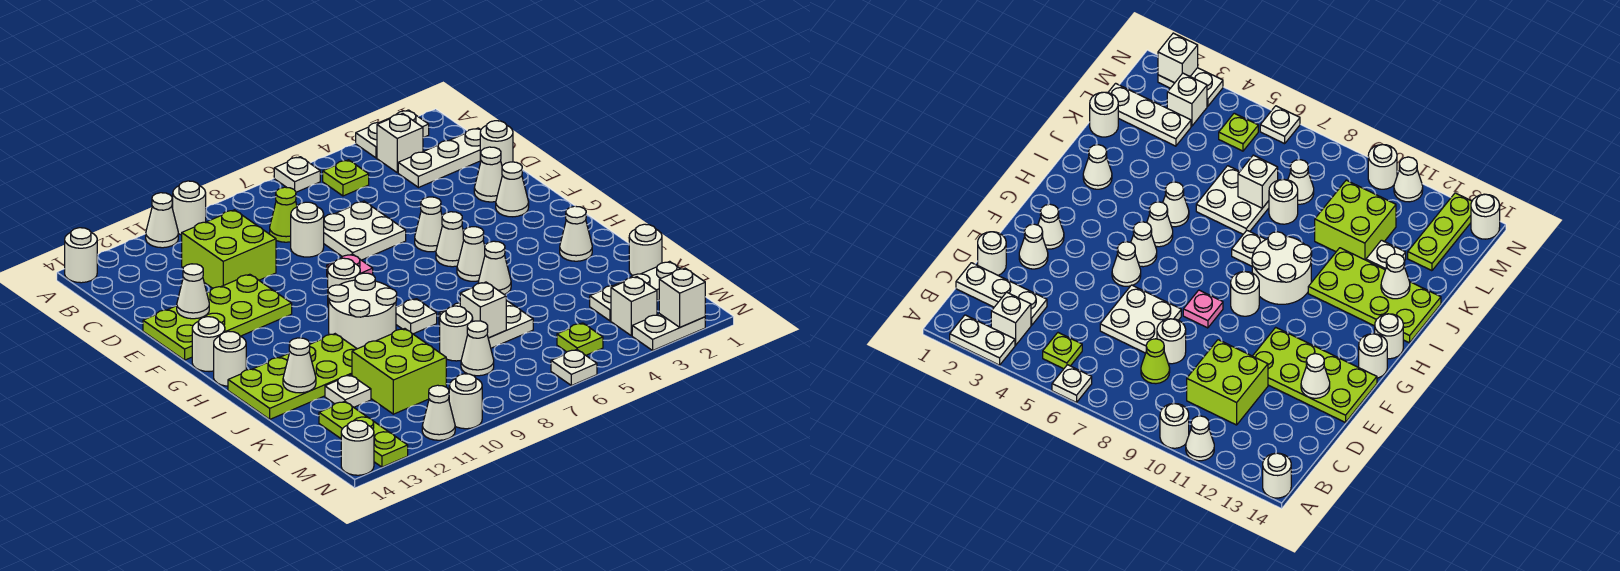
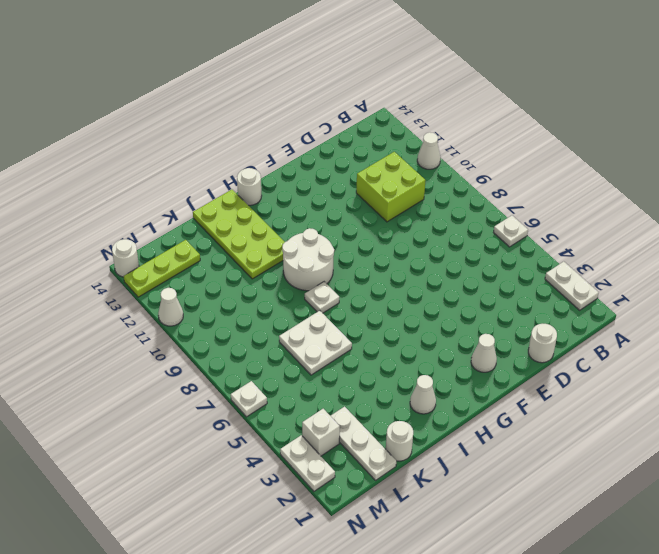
none -> white 1x1 round brick [173,181,206,235]
none -> white 1x1 round brick [65,228,97,283]
none -> white 1x1 brick [377,113,423,173]
none -> lime 1x1 plate [323,160,369,196]

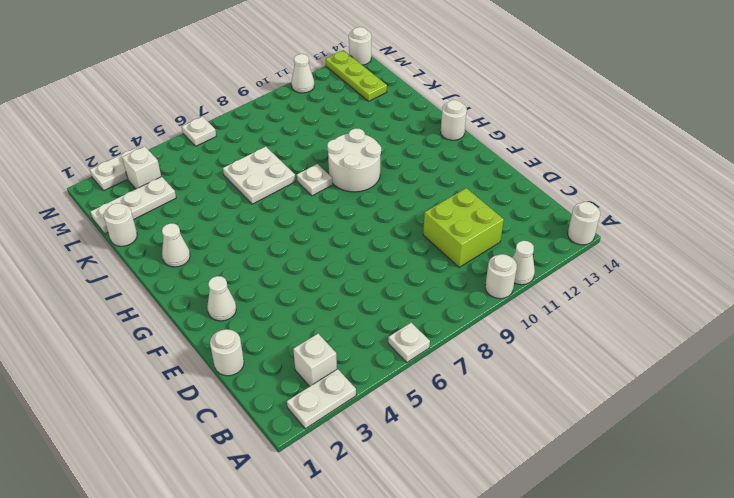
none -> lime 1x1 plate [323,160,369,196]
none -> white 1x3 plate [398,128,481,188]
none -> lime 1x1 cone [270,187,297,242]
none -> white 2x2 plate [324,201,406,260]

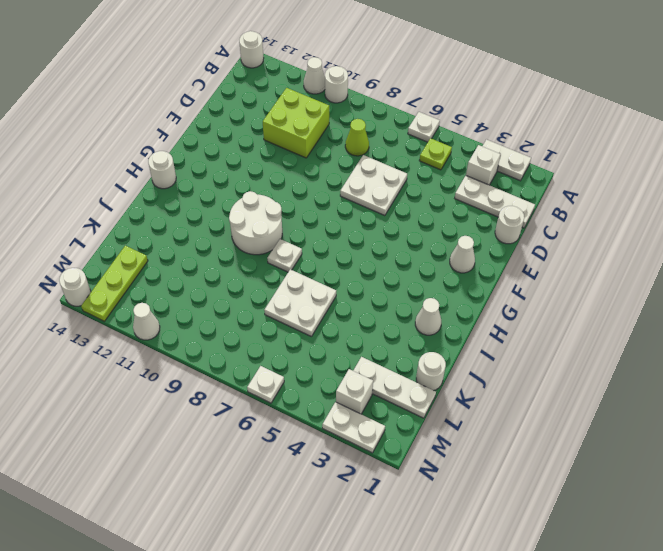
none -> white 1x1 round brick [291,202,324,257]
none -> white 1x1 cone [474,147,502,202]
none -> lime 2x4 plate [143,274,292,360]
none -> white 1x1 cone [415,197,443,252]

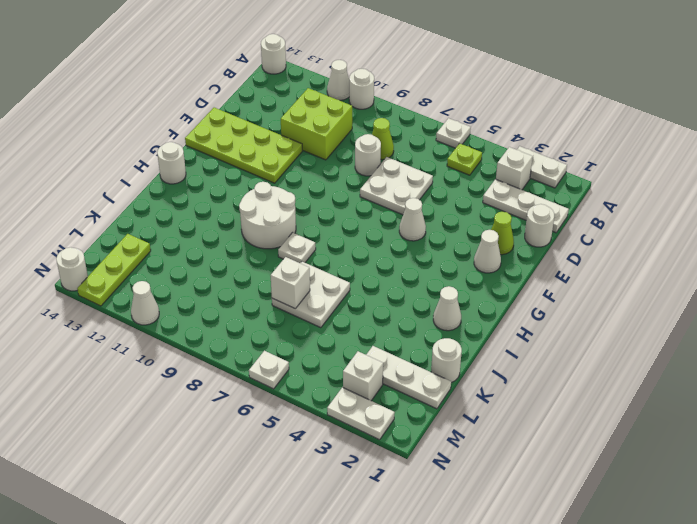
lime 1x1 cone [491,212,514,255] -> white 1x1 cone [474,147,502,202]
none -> pink 1x1 plate [327,254,373,277]
none -> white 1x1 cone [436,212,464,267]
none -> white 1x1 round brick [328,258,360,307]
none -> white 1x1 round brick [192,317,225,372]

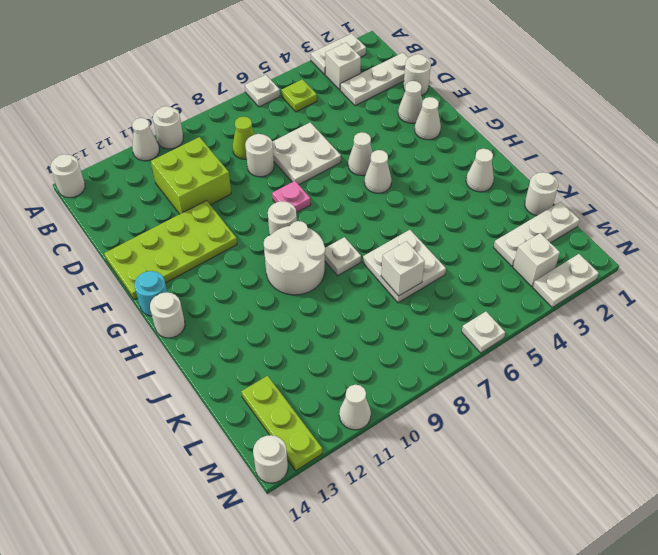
cyan 1x1 round brick [135,271,167,316] -> white 1x1 round brick [192,317,225,372]
none -> white 1x1 cone [457,227,485,281]
none -> white 1x1 cone [478,241,511,295]
none -> lime 2x4 plate [228,334,357,419]
none -> white 1x1 round brick [440,306,473,361]

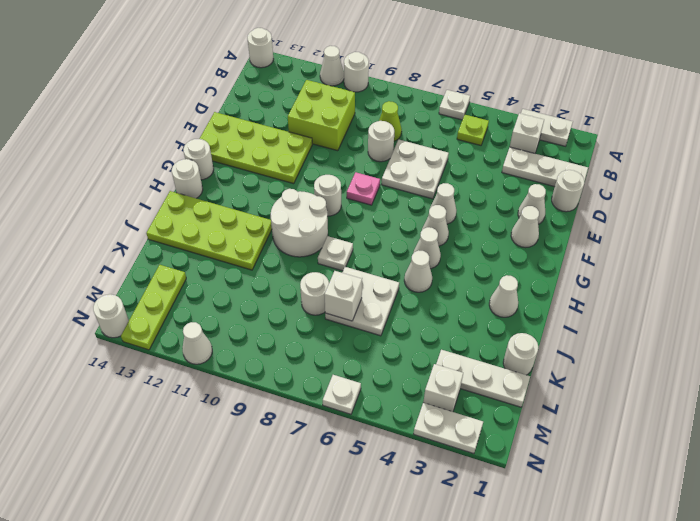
none -> lime 2x2 brick [352,329,446,414]
none -> white 1x1 plate [325,375,371,407]
none -> white 1x1 cone [461,321,494,376]
none -> lime 1x1 plate [557,323,603,355]

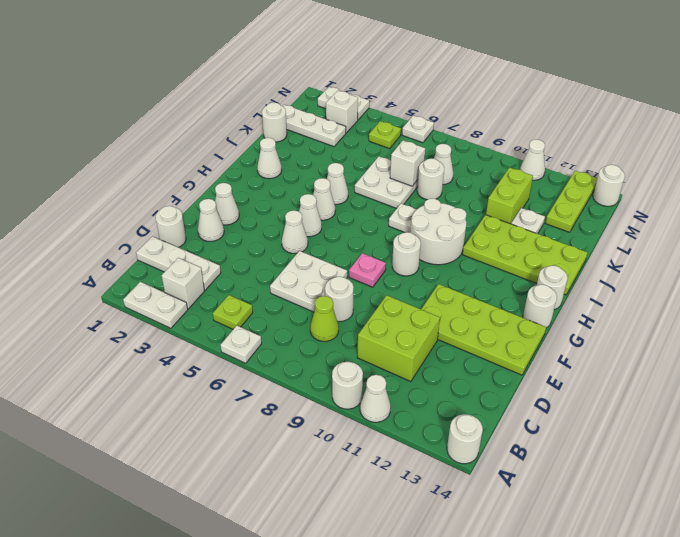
lime 1x2 brick [486,167,533,224] -> lime 2x2 brick [352,329,446,414]
none -> white 1x1 round brick [449,374,482,429]
none -> white 1x1 cone [177,264,209,319]
none -> white 1x1 cone [283,338,316,393]
none -> white 1x1 brick [659,268,705,327]

